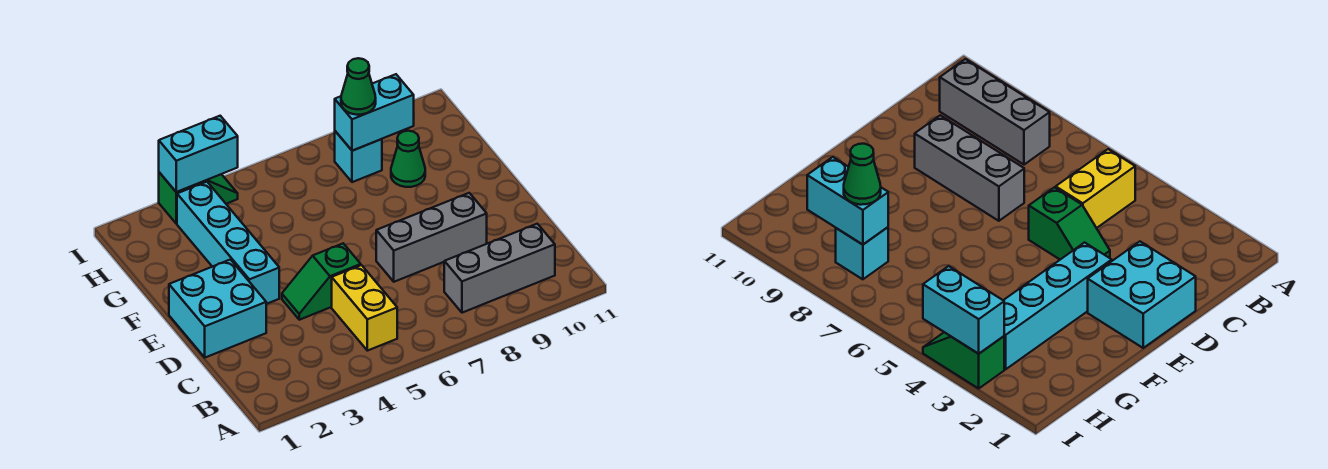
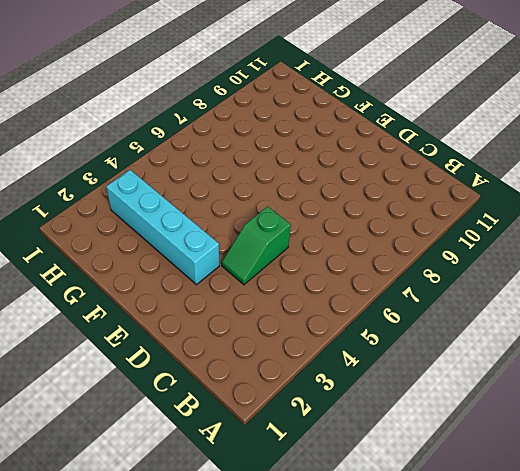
none -> yellow 1x2 brick [332,265,397,351]
none -> grey 1x3 brick [444,224,555,313]
none -> cyan 2x2 brick [169,260,266,358]

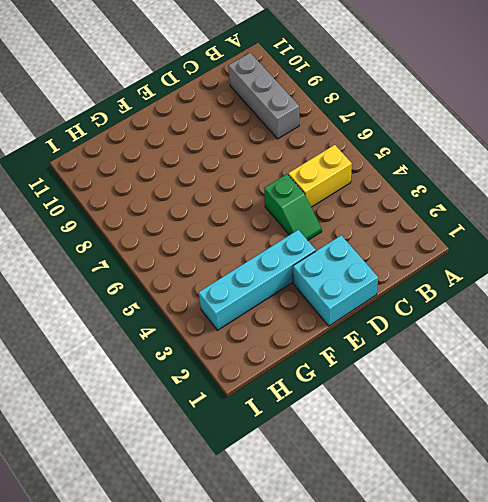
none -> grey 1x3 brick [376,193,487,282]
none -> green 1x1 cone [391,131,425,187]
none -> cyan 1x1 brick [335,131,382,182]

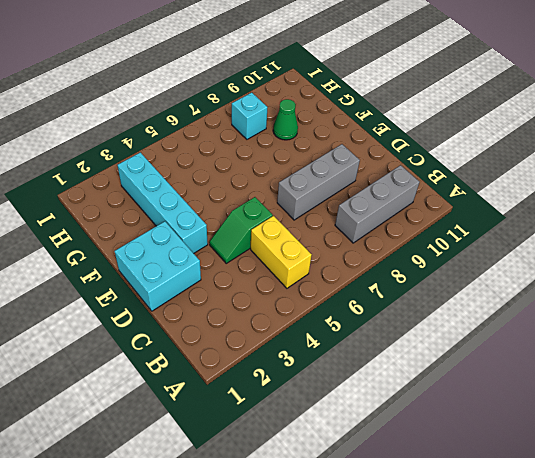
none -> green 1x2 slope [159,172,238,224]
none -> cyan 1x2 brick [335,74,414,151]
none -> cyan 1x2 brick [159,116,238,192]

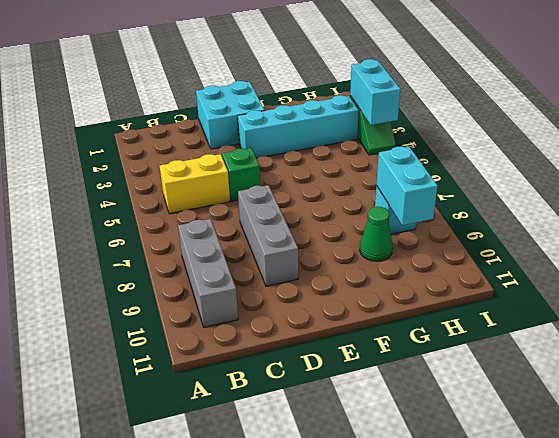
none -> green 1x1 cone [341,58,376,115]

